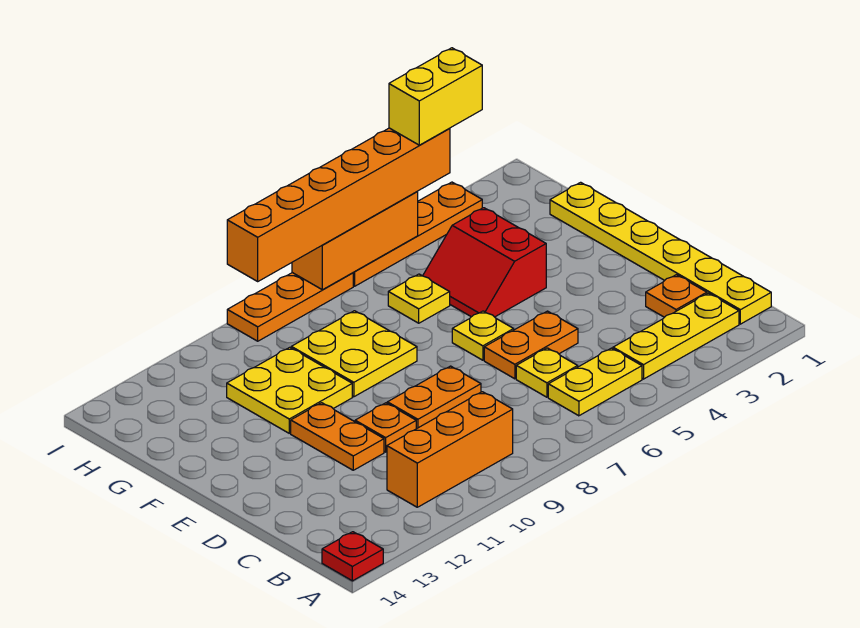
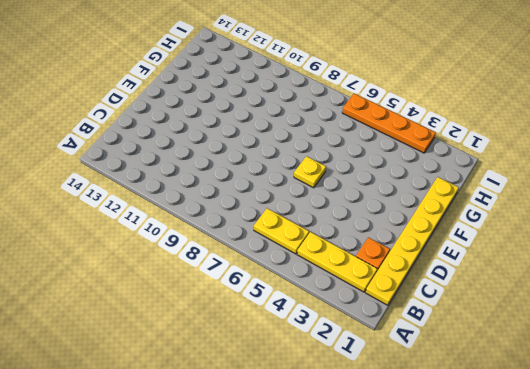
none -> red 1x1 plate [322,532,383,581]
none -> orange 1x3 brick [387,392,513,507]
none -> yellow 1x1 plate [516,348,578,397]

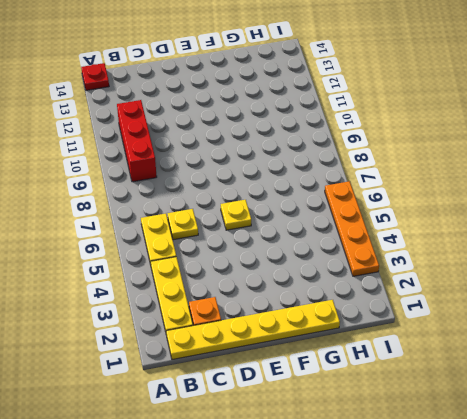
red 1x3 brick [117,100,157,182] -> orange 1x3 brick [387,392,513,507]
none -> orange 1x2 plate [484,311,578,379]
none -> orange 1x2 plate [387,366,481,429]
none -> orange 1x1 plate [355,403,416,452]

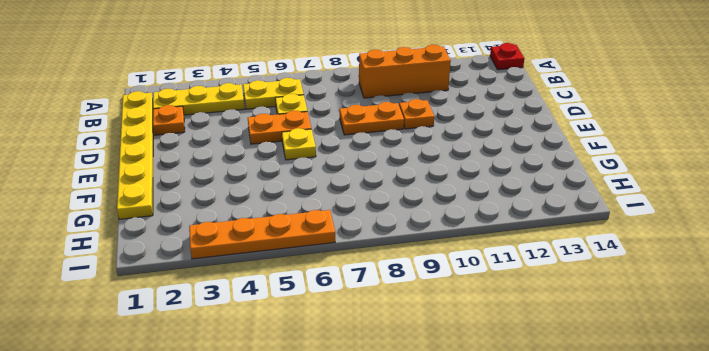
none -> orange 1x2 plate [291,403,384,470]
none -> red 2x2 slope [423,208,546,317]
none -> yellow 2x2 plate [291,311,417,397]

